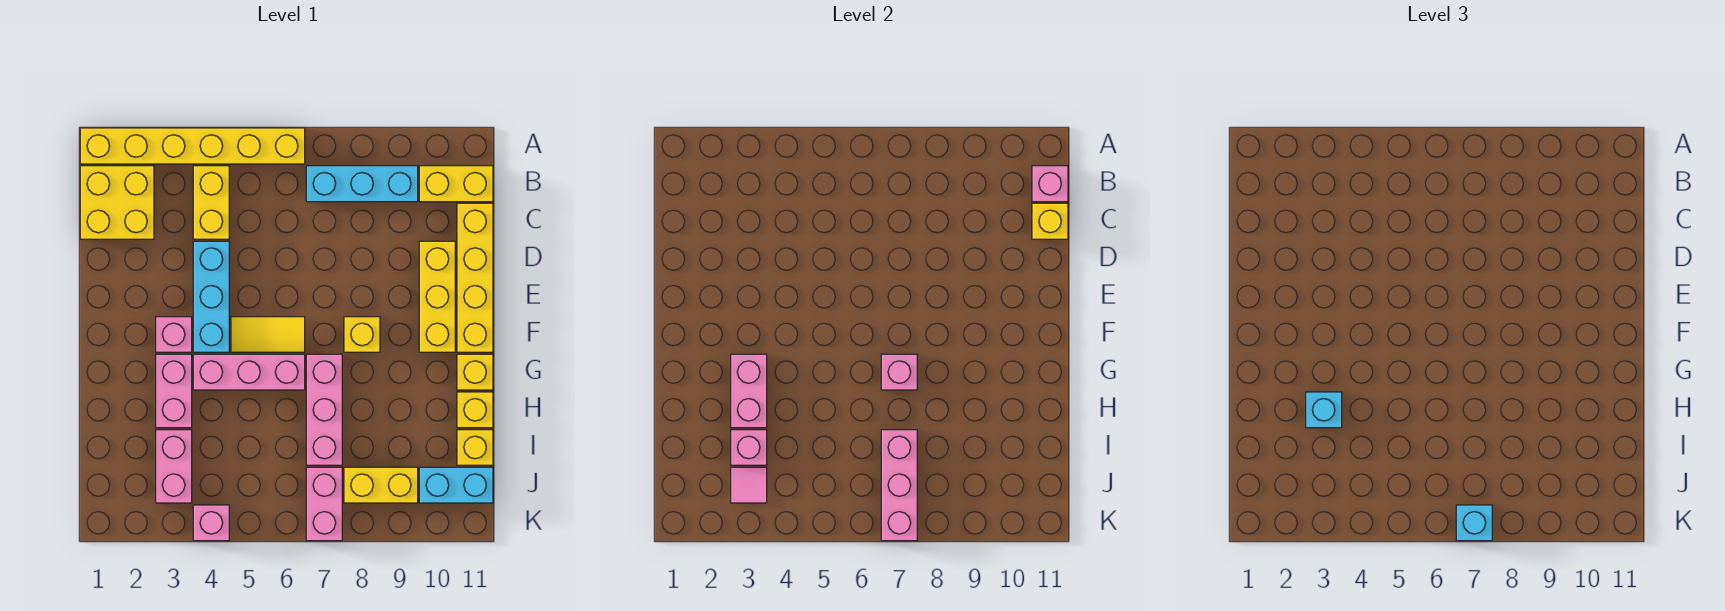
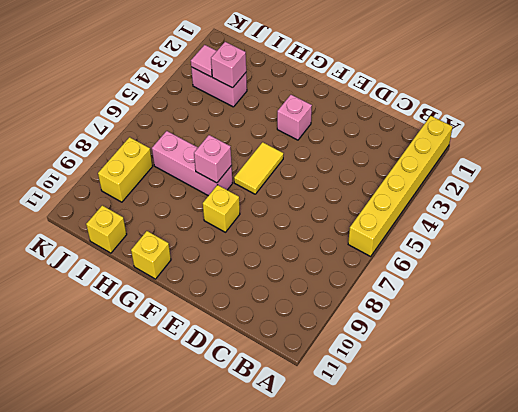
none -> yellow 2x2 brick [80,166,154,239]
none -> yellow 1x2 brick [193,166,229,239]
none -> cyan 1x3 brick [306,166,418,202]
none -> yellow 1x2 brick [419,166,493,202]

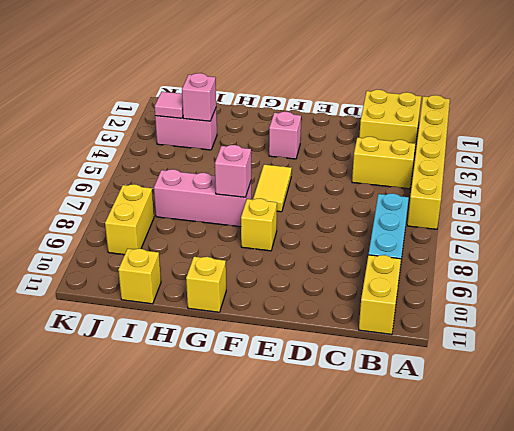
none -> yellow 1x4 brick [457,203,493,352]
none -> cyan 1x3 brick [193,241,229,352]
none -> yellow 1x3 brick [419,241,455,352]
none -> pink 1x2 brick [156,354,192,428]

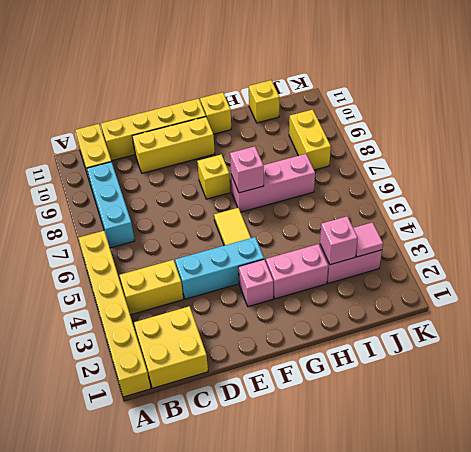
none -> pink 1x3 brick [193,354,305,390]
none -> yellow 1x1 brick [457,392,493,428]
none -> pink 1x2 brick [306,467,342,541]
none -> cyan 1x2 brick [419,467,493,503]

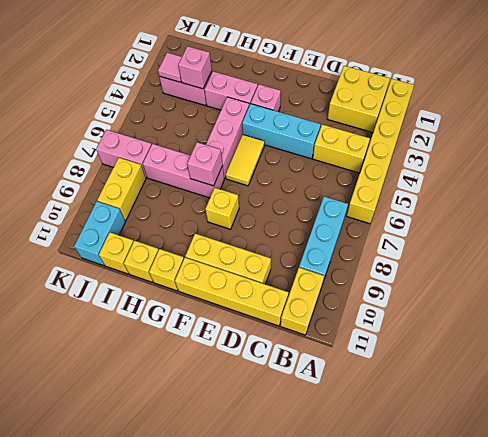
none -> pink 1x1 brick [193,505,229,541]
none -> pink 1x1 brick [1032,166,1068,202]
none -> yellow 1x1 brick [1032,203,1068,239]
none -> pink 1x2 brick [731,354,767,428]

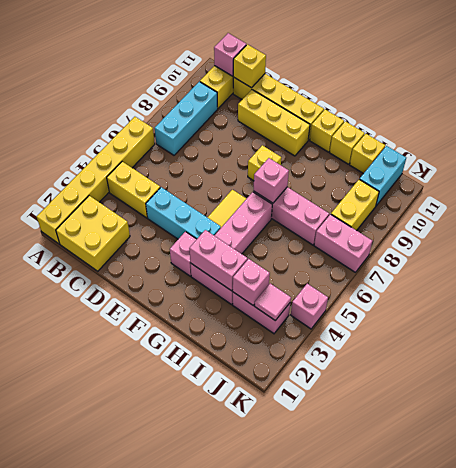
none -> pink 1x3 brick [881,430,917,541]
none -> cyan 1x1 brick [1306,392,1342,428]
none -> cyan 1x1 brick [1456,505,1492,541]

